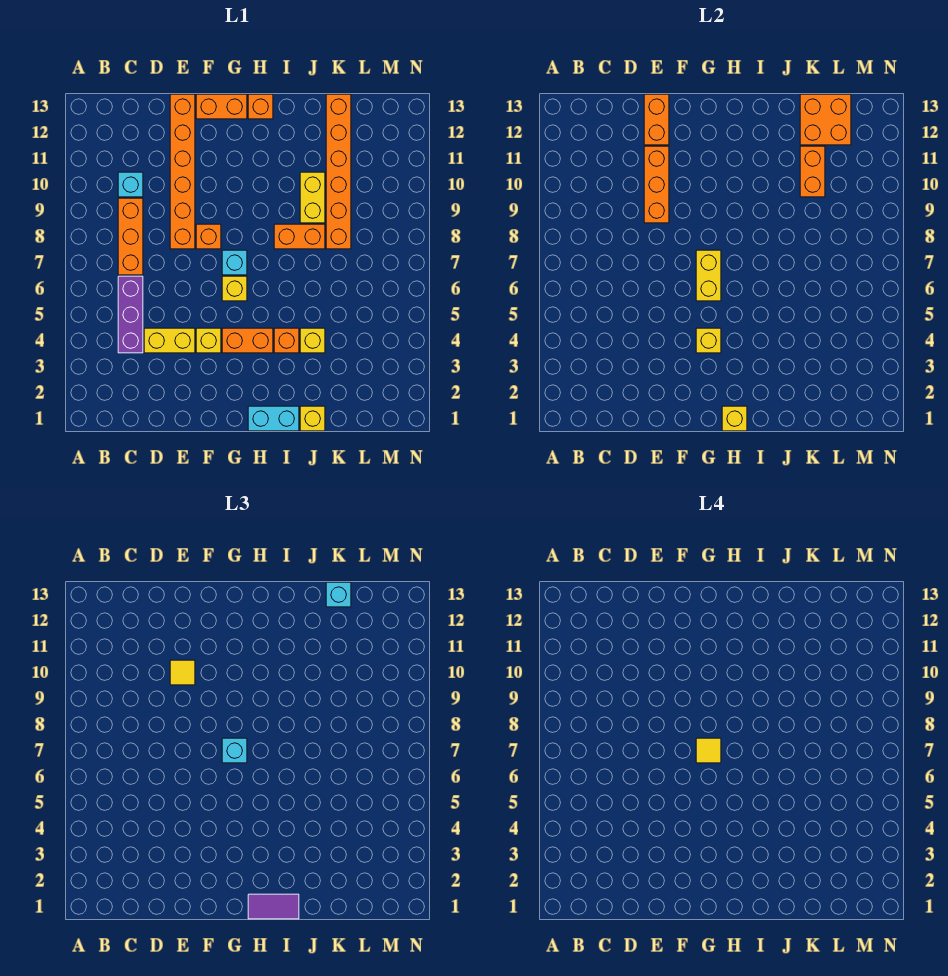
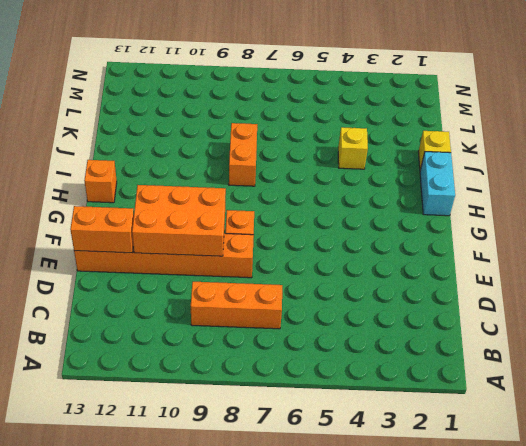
orange 2x3 brick [132,185,226,256] -> orange 1x3 brick [644,146,669,223]
none -> purple 1x3 brick [118,276,143,353]
none -> cyan 1x1 brick [118,172,143,197]
none -> yellow 1x2 brick [144,328,195,353]
none -> yellow 1x1 brick [196,328,221,353]

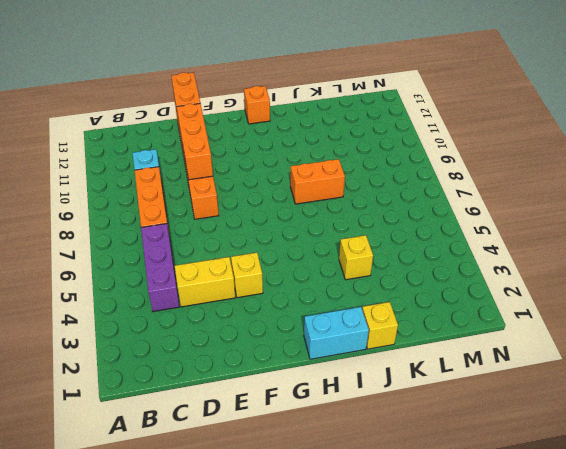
none -> orange 1x1 brick [196,224,221,249]
none -> orange 1x2 brick [196,94,247,119]
none -> orange 1x2 brick [222,328,273,353]
none -> yellow 1x1 brick [222,276,247,301]

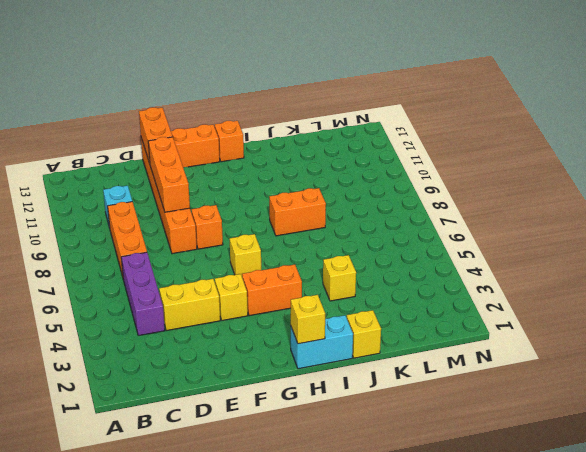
none -> cyan 1x1 brick [222,250,247,275]
none -> orange 1x1 brick [274,328,299,353]
none -> yellow 1x2 brick [300,172,325,223]
none -> orange 1x6 brick [326,94,351,249]

